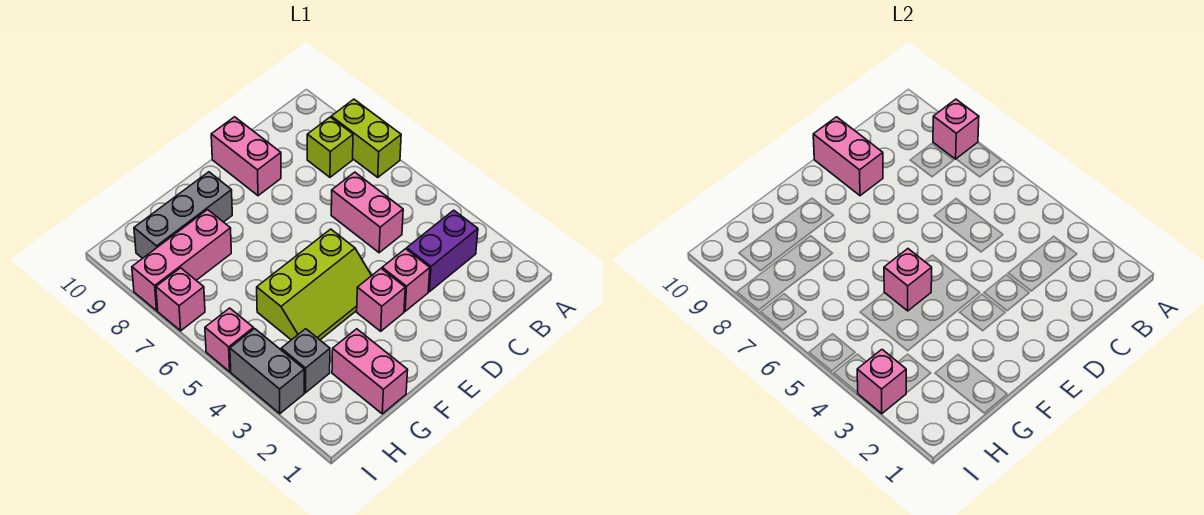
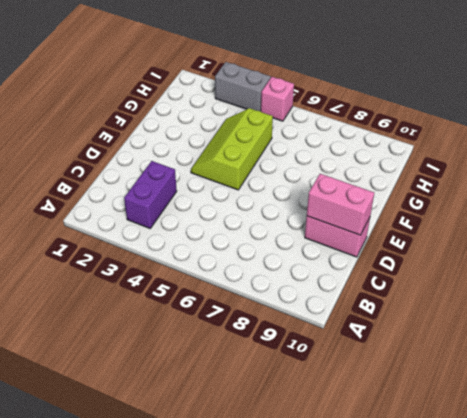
none -> lime 1x2 brick [331,99,401,177]
none -> lime 1x1 brick [307,117,353,177]
none -> pink 1x2 brick [331,172,403,253]

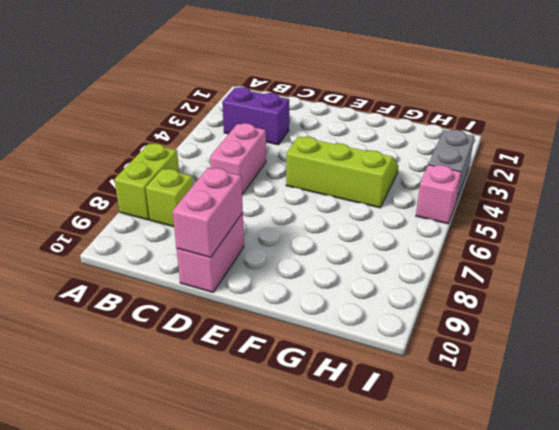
none -> pink 1x1 brick [382,249,430,311]
none -> pink 1x1 brick [357,269,405,331]
none -> grey 1x3 brick [134,172,232,258]

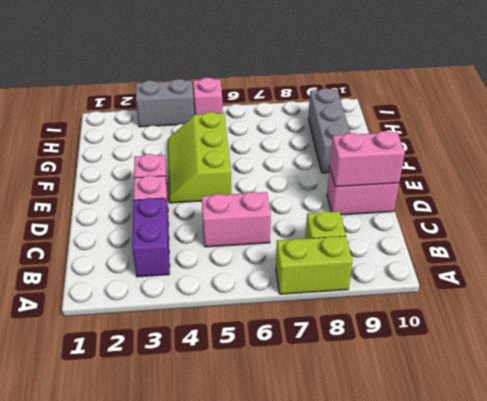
none -> pink 1x2 brick [332,329,408,414]
none -> pink 1x3 brick [132,210,231,311]
none -> grey 1x1 brick [281,329,330,393]

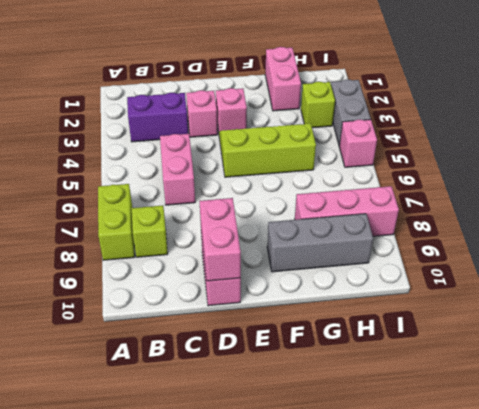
lime 1x1 brick [301,82,335,128] -> grey 1x1 brick [281,329,330,393]
none -> pink 1x1 brick [156,268,205,331]
none -> pink 1x1 brick [933,99,979,159]
none -> pink 1x1 brick [884,249,932,311]

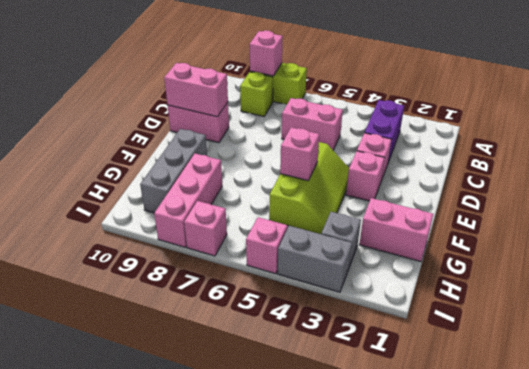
none -> pink 1x1 brick [857,350,906,414]

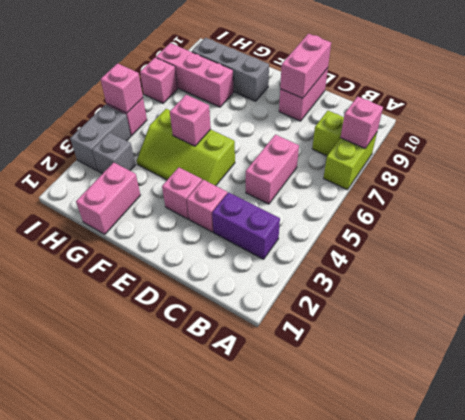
pink 1x1 brick [101,63,143,113] -> pink 1x1 brick moved to [857,350,906,414]

